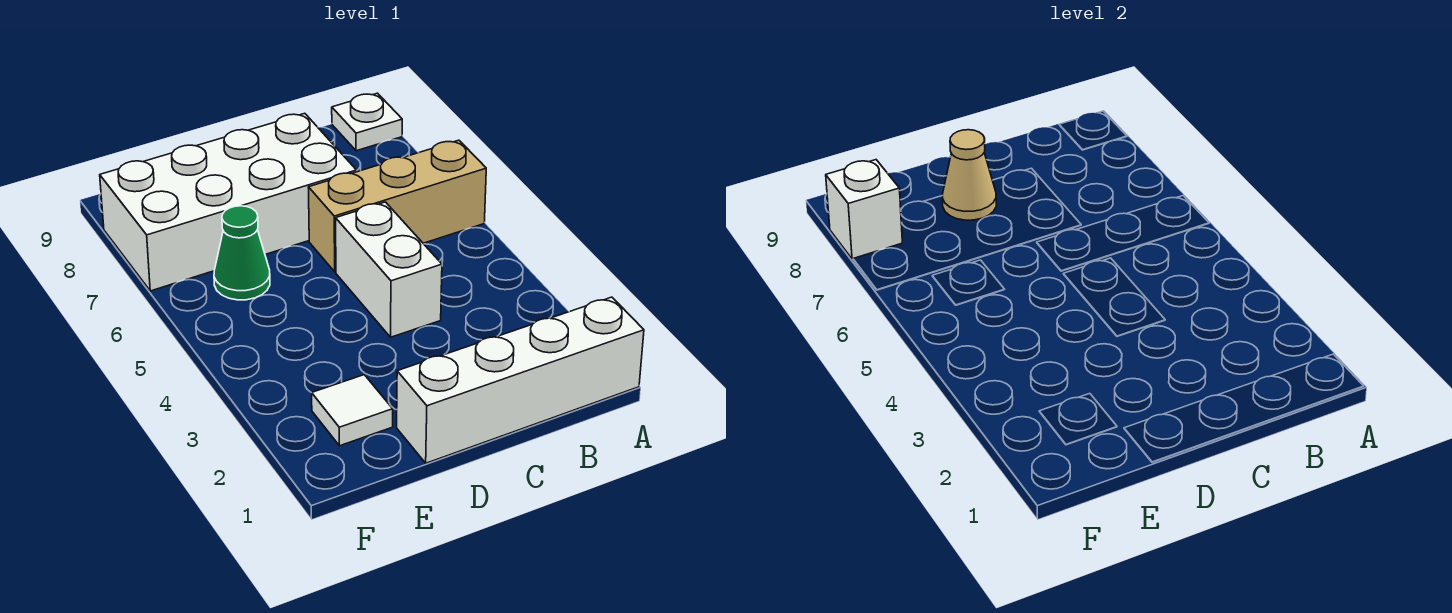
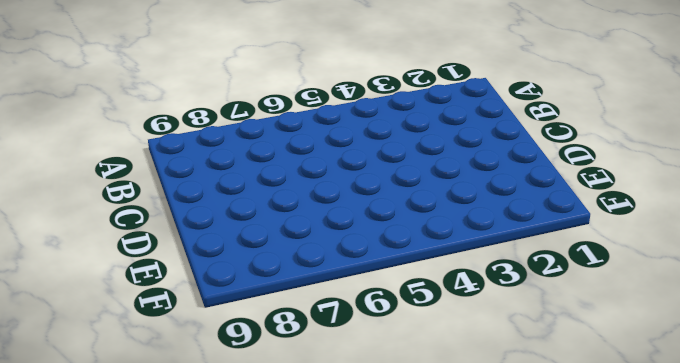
none -> white 1x4 brick [397,297,644,463]
none -> tan 1x3 brick [308,140,486,272]

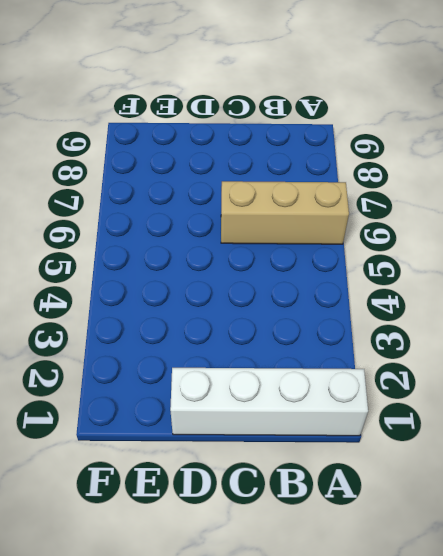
none -> white 1x1 plate [332,93,402,151]
none -> white 1x2 brick [336,202,442,337]

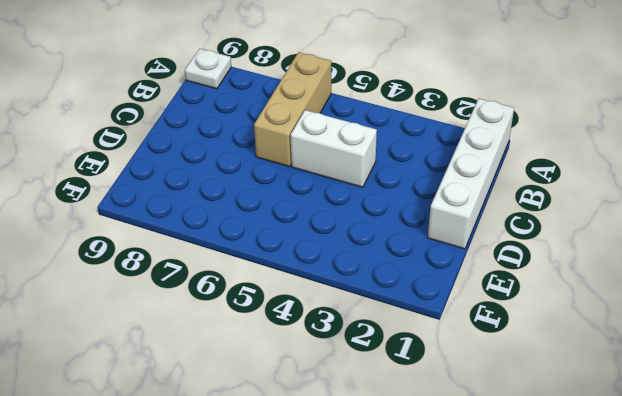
none -> white 2x4 brick [100,113,357,291]
none -> white 1x1 tile [312,375,393,446]

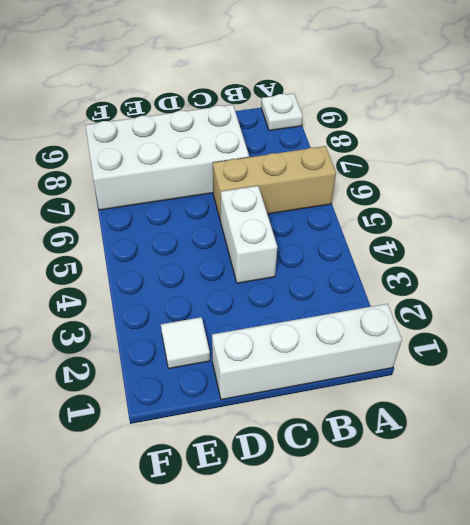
none -> green 1x1 cone [214,206,270,300]
none -> tan 1x1 cone [942,130,996,220]

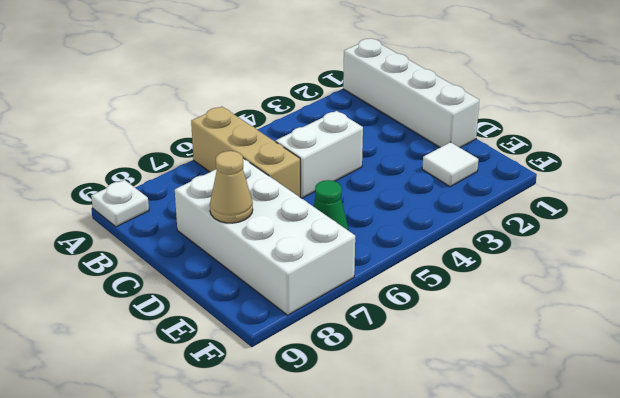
none -> white 1x1 brick [826,160,902,259]

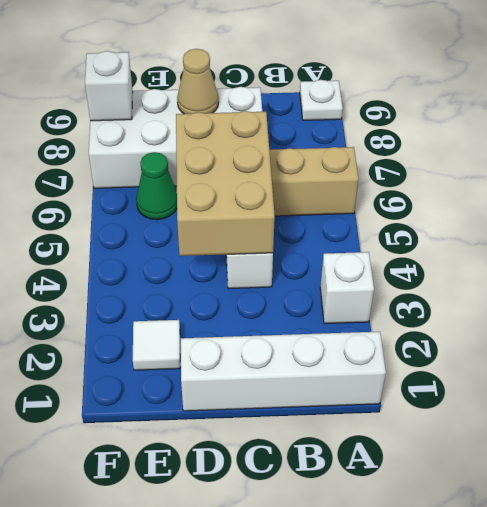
white 1x1 brick [320,252,374,324] -> none
tan 2x3 brick [176,111,275,256] -> none

